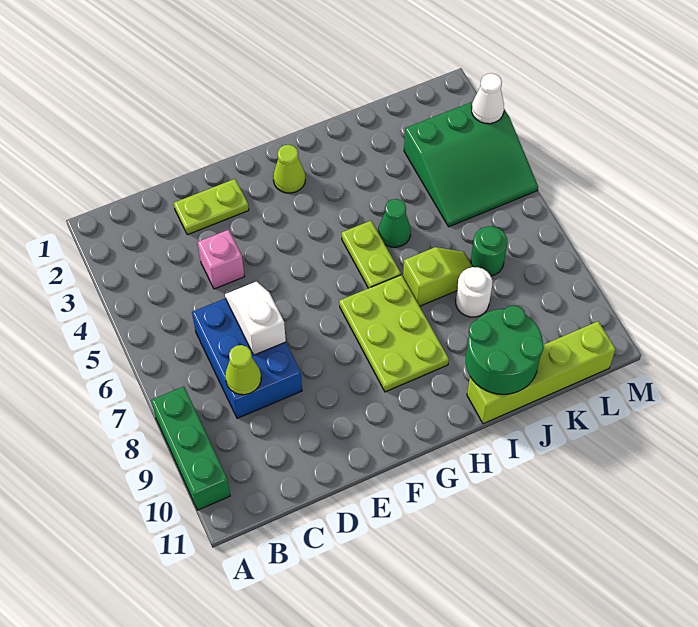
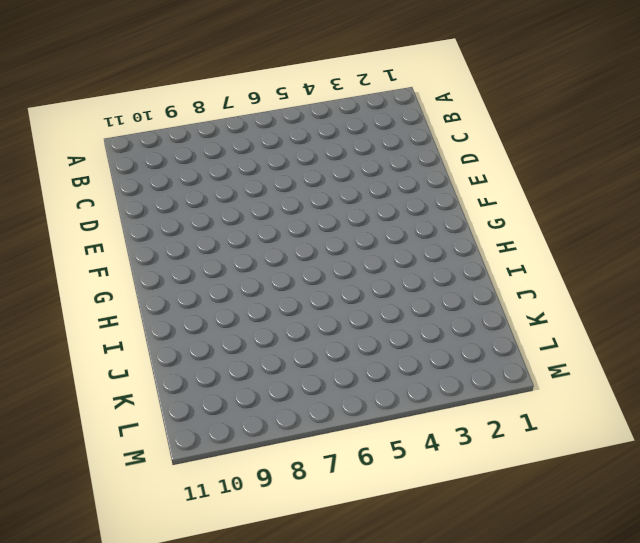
none -> green 1x3 brick [151,386,230,510]
none -> blue 2x3 brick [192,298,302,418]
none -> lime 1x2 plate [174,179,249,235]

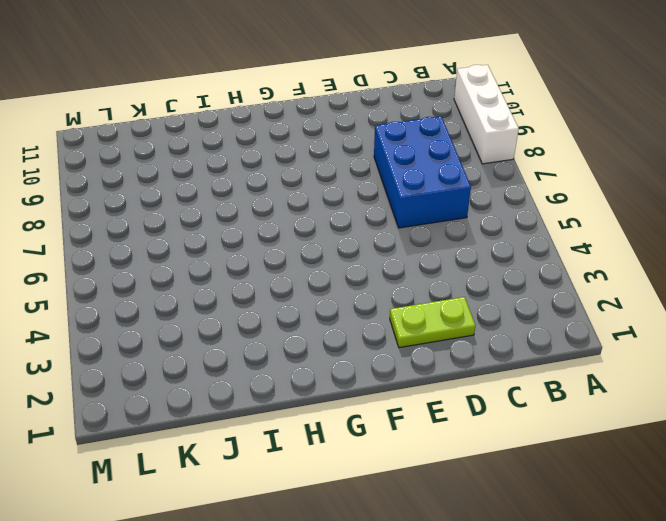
white 1x3 brick [454,65,519,164] -> green 1x3 brick [151,386,230,510]
none -> pink 1x1 brick [198,230,245,289]
none -> lime 1x1 cone [273,145,305,193]
none -> lime 2x3 plate [339,275,449,392]

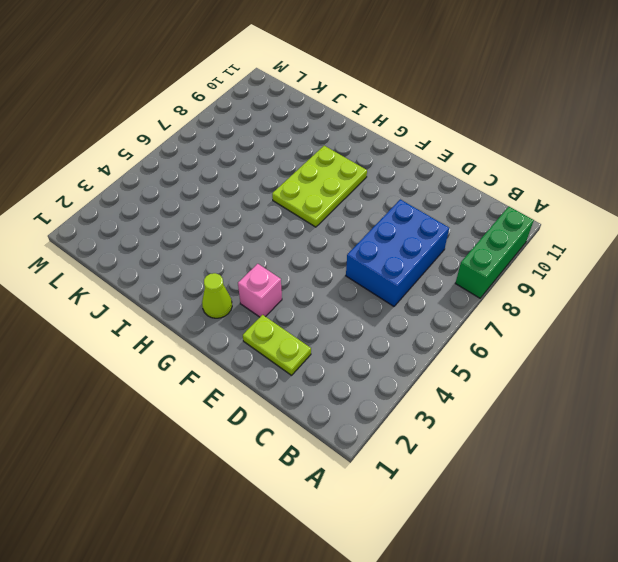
pink 1x1 brick [238,264,282,317] -> pink 1x1 brick moved to [198,230,245,289]
none -> lime 1x2 plate [342,221,401,288]
none -> green 1x1 cone [378,199,411,247]
none -> lime 1x2 slope [403,247,473,306]

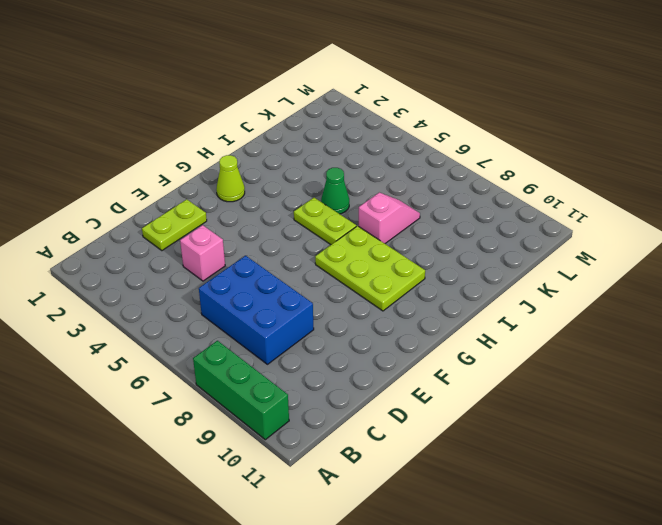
pink 1x2 slope [359,193,420,243] -> lime 1x2 slope [403,247,473,306]
none -> lime 1x4 brick [467,321,616,424]
none -> white 1x1 round brick [456,267,492,317]
none -> green 3x3 slope [404,102,538,227]

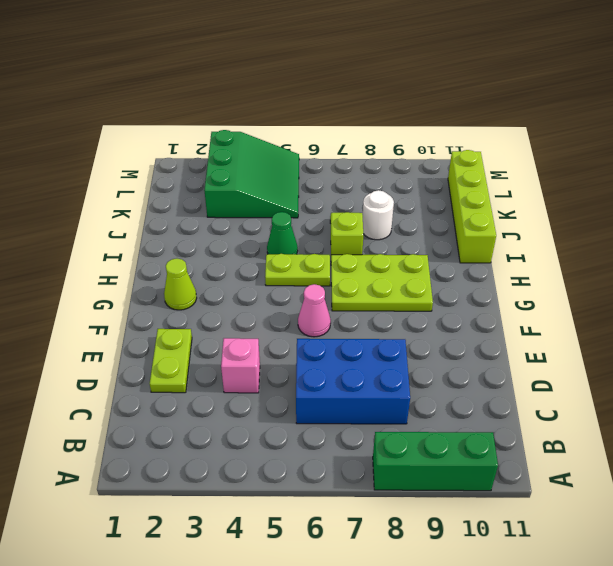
pink 1x1 cone [298,284,331,337] -> none
none -> green 1x1 round brick [471,226,507,276]
none -> lime 1x1 cone [225,345,261,395]
none -> white 1x2 slope [225,282,286,355]

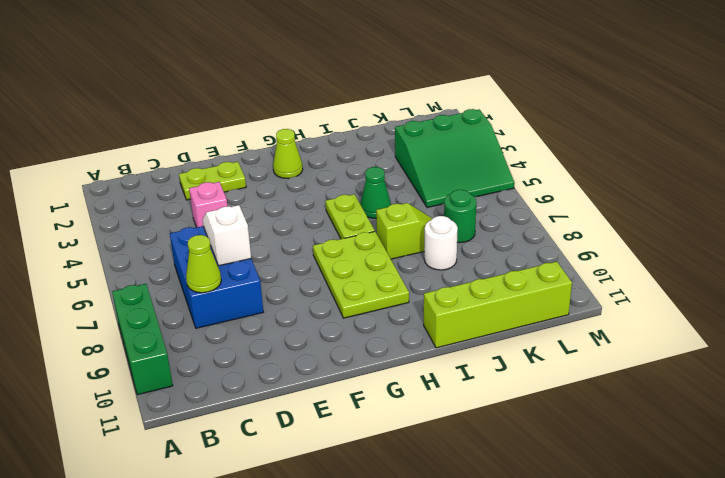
none -> green 2x2 round brick [466,306,544,394]
none -> white 1x1 cone [472,73,504,124]

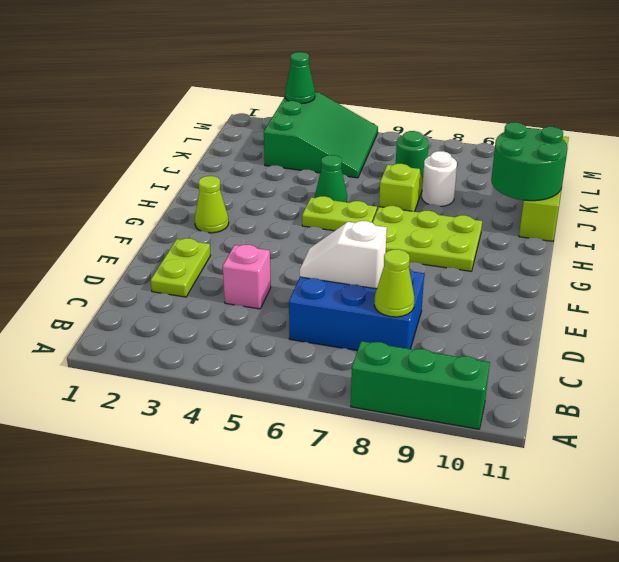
green 1x1 cone [285,52,315,104] -> white 1x1 cone [472,73,504,124]

